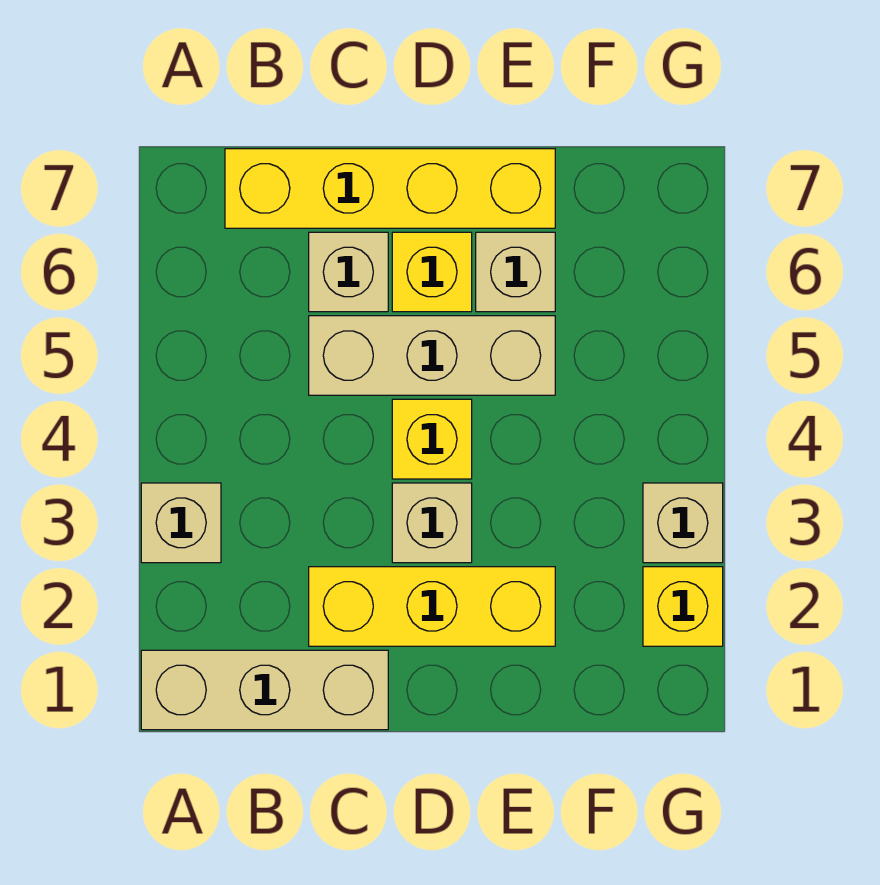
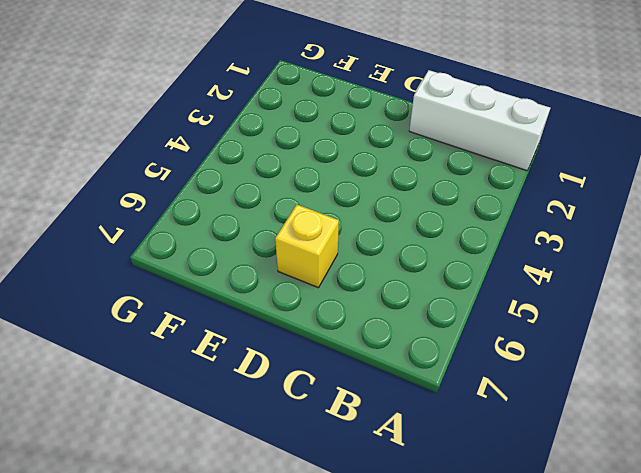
white 1x3 brick [409,70,550,171] -> tan 1x3 brick [141,650,388,730]
none -> tan 1x1 brick [141,483,221,563]
none -> yellow 1x4 brick [225,149,555,228]
none -> yellow 1x3 brick [309,567,555,646]

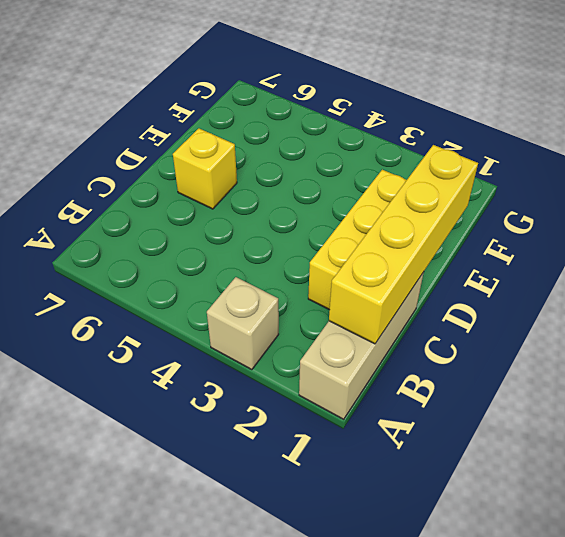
yellow 1x4 brick [329,145,478,344] -> yellow 1x4 brick moved to [225,149,555,228]
none -> tan 1x3 brick [309,316,555,395]
none -> tan 1x1 brick [309,232,388,312]
none -> tan 1x1 brick [392,483,472,563]

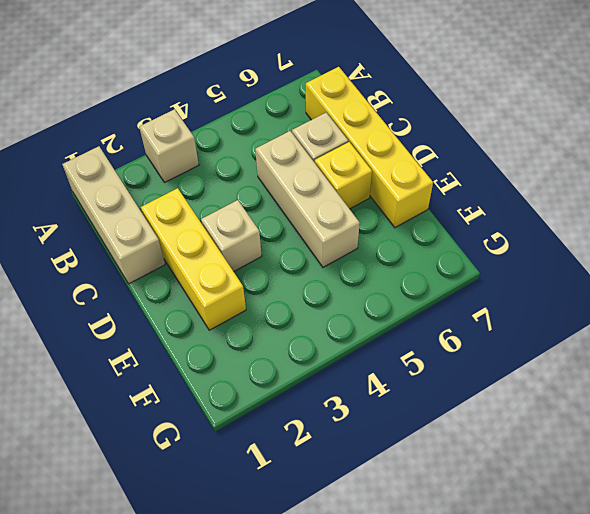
none -> yellow 1x1 brick [392,399,472,479]
none -> tan 1x1 brick [476,232,555,312]
none -> yellow 1x1 brick [643,567,723,646]

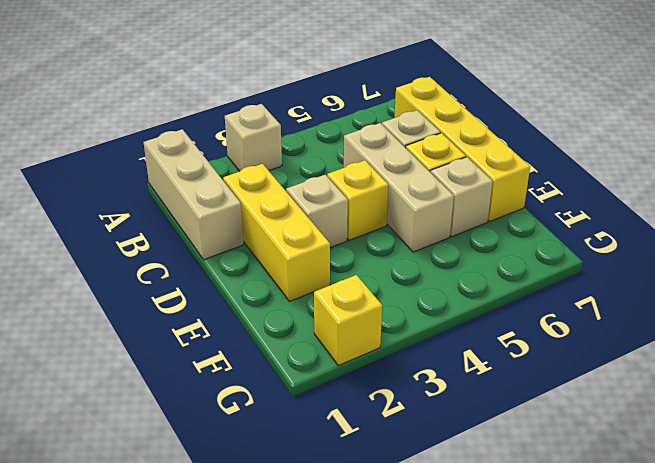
none -> tan 1x1 brick [643,483,723,563]

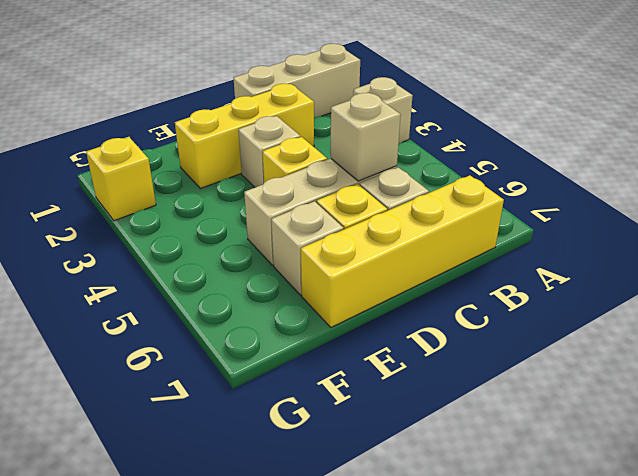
tan 1x1 brick [331,93,401,181] -> tan 1x1 brick moved to [643,483,723,563]

